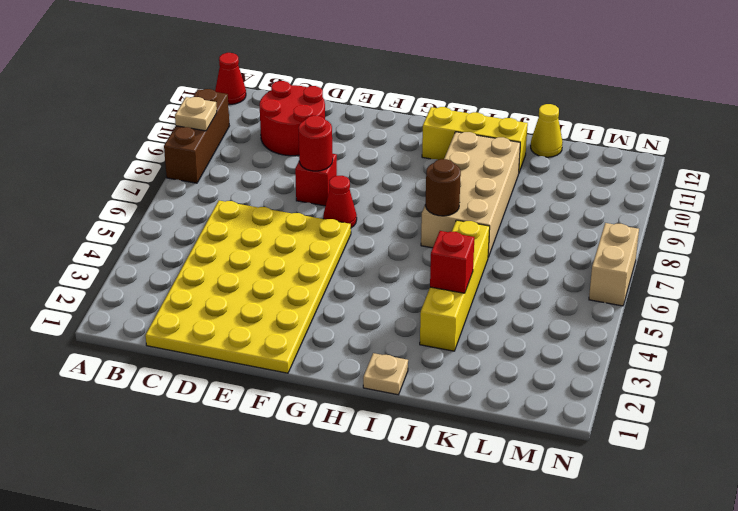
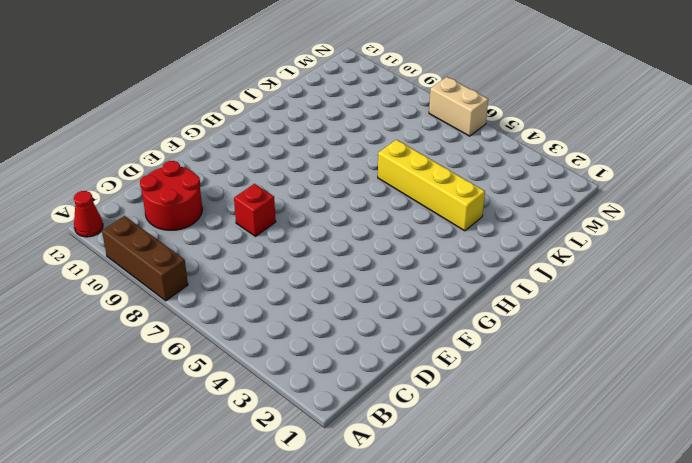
none -> yellow 4x6 plate [145,201,351,373]
none -> red 1x1 cone [323,176,357,228]
none -> yellow 1x3 brick [422,107,528,172]

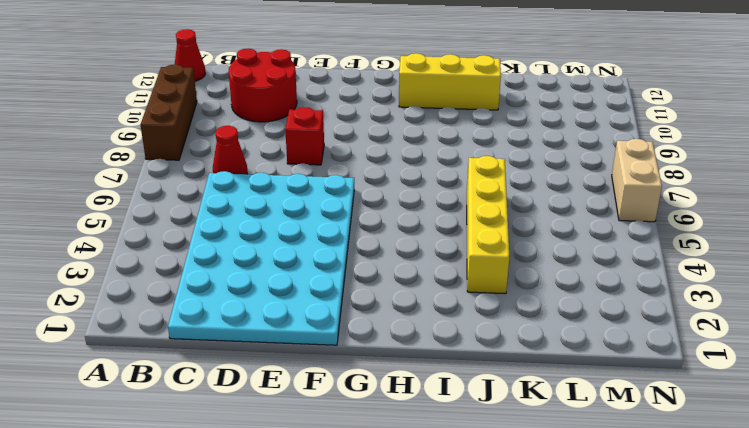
cyan 4x6 plate [168,171,354,345] -> yellow 4x6 plate [145,201,351,373]
red 1x1 cone [213,126,247,174] -> red 1x1 cone moved to [323,176,357,228]
none -> tan 1x1 plate [363,353,408,395]
none -> tan 2x4 brick [421,132,520,257]
none -> yellow 1x1 cone [531,104,563,157]

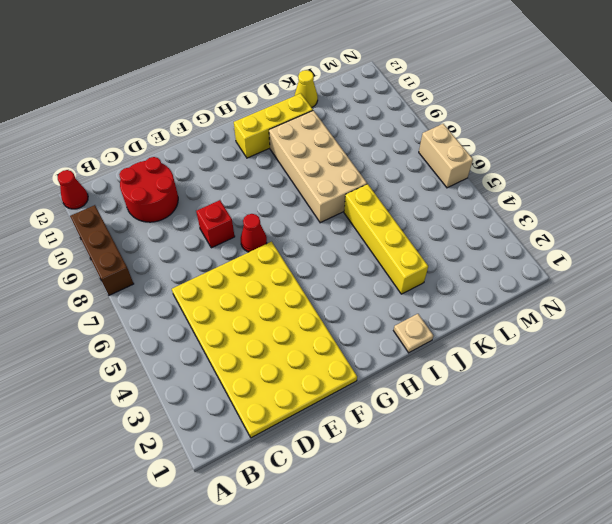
none -> tan 1x1 plate [175,97,217,131]
none -> red 1x1 round brick [299,116,333,171]
none -> brown 1x1 round brick [425,159,461,216]

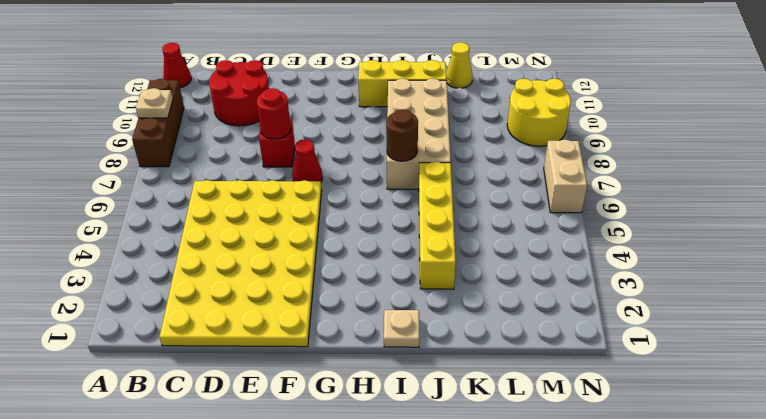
yellow 2x2 round brick [507,79,571,146] -> none
none -> red 1x1 brick [430,231,474,293]

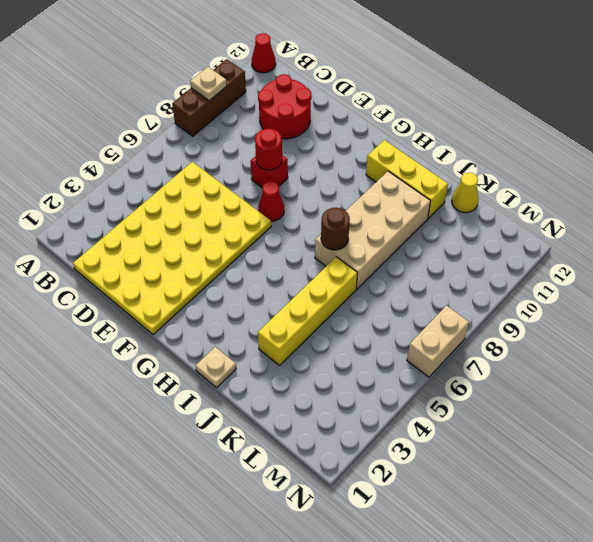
none -> red 1x1 brick [430,231,474,293]

